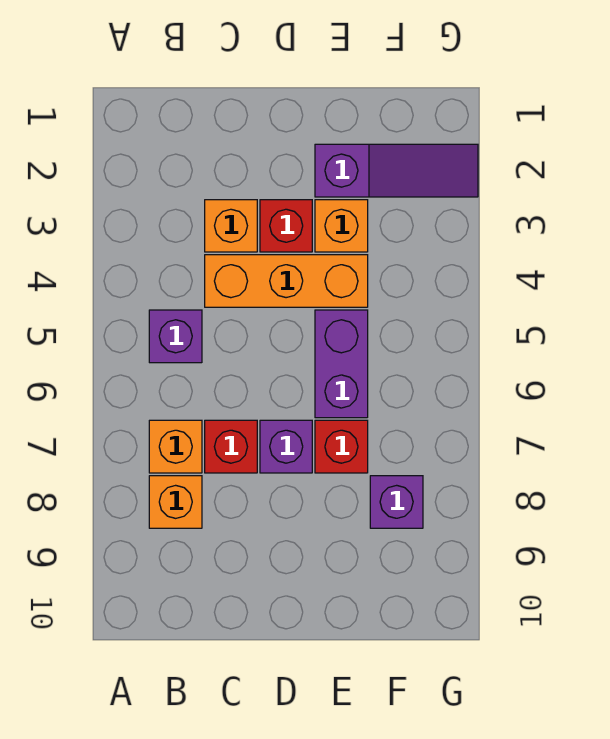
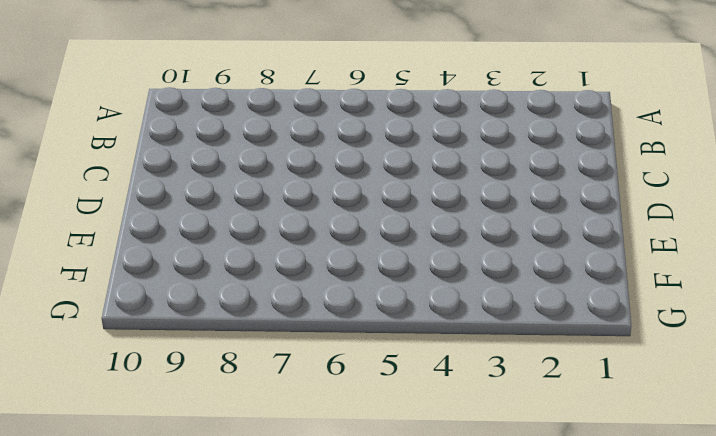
none -> purple 1x1 brick [149,310,202,363]
none -> orange 1x1 brick [149,420,202,473]
none -> orange 1x1 brick [149,476,202,528]

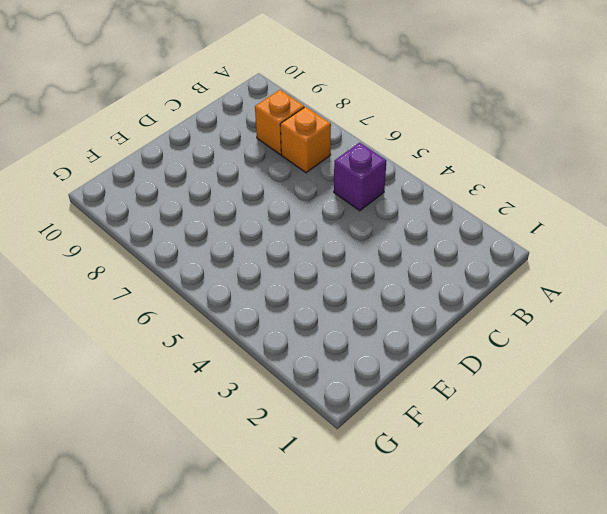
none -> orange 1x1 brick [205,200,257,252]
none -> orange 1x3 brick [205,255,368,307]
none -> red 1x1 brick [205,420,257,473]

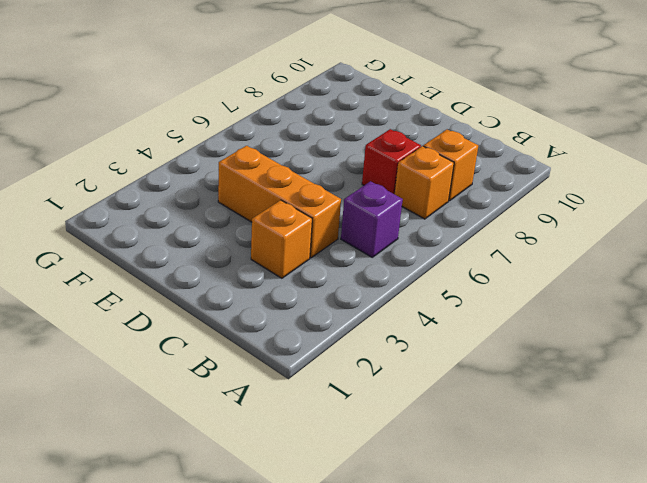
none -> red 1x1 brick [260,200,312,252]
none -> purple 1x1 brick [260,420,312,473]
none -> purple 1x3 slope [315,144,478,197]

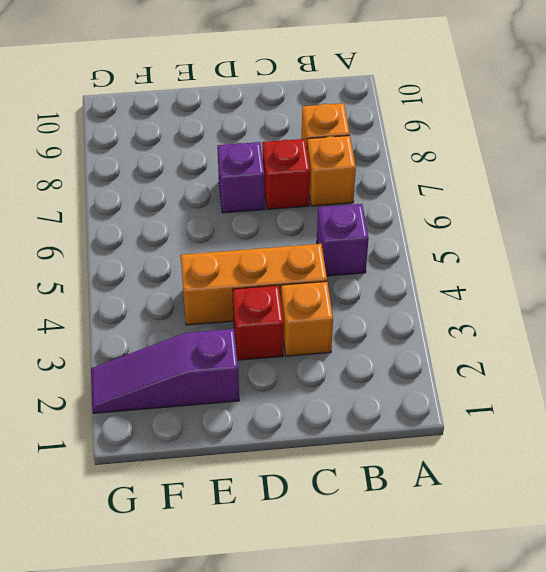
none -> orange 1x1 brick [315,200,368,252]
none -> purple 1x2 brick [315,310,368,418]
none -> red 1x1 brick [315,420,368,473]

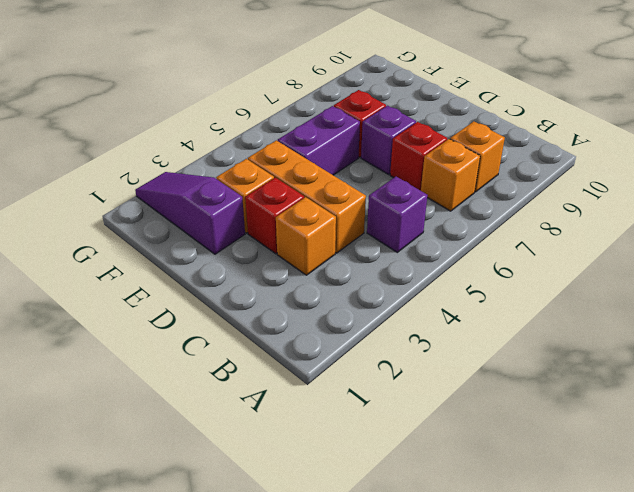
none -> purple 1x1 brick [370,476,423,528]

